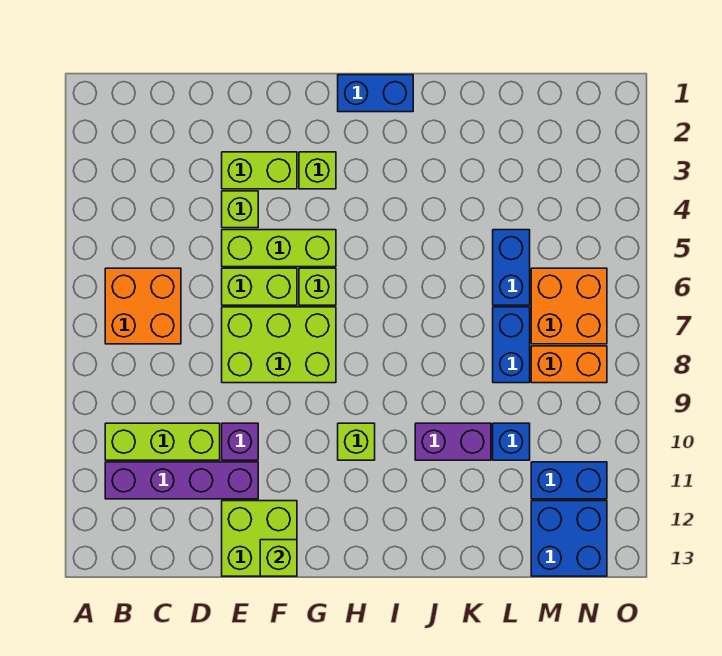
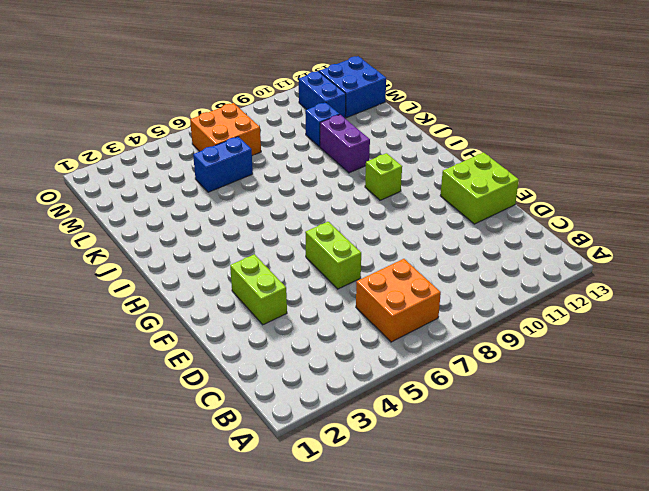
none -> lime 1x3 brick [105,423,220,460]
none -> purple 1x4 brick [105,462,258,499]
none -> lime 1x1 brick [222,191,258,228]

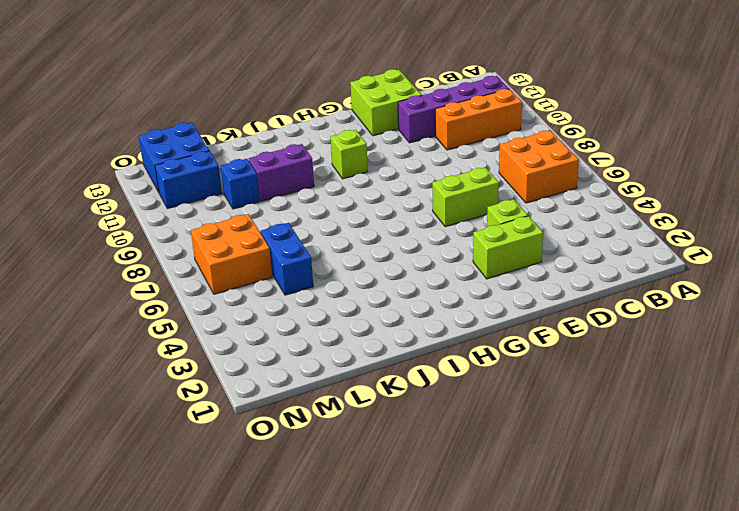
orange 1x3 brick [435,89,522,150] -> lime 1x3 brick [105,423,220,460]
none -> lime 1x3 brick [222,230,336,267]
none -> lime 2x3 brick [222,307,336,383]
none -> purple 1x1 brick [222,423,258,460]

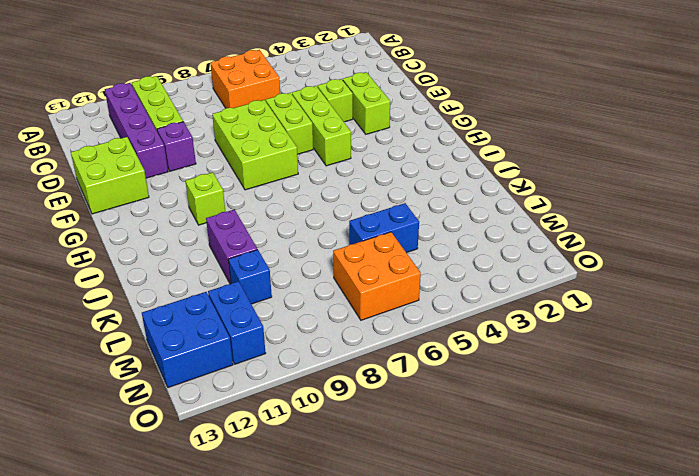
none -> lime 1x1 brick [299,152,336,189]
none -> lime 1x1 brick [299,268,336,305]
none -> blue 1x2 brick [338,75,413,112]

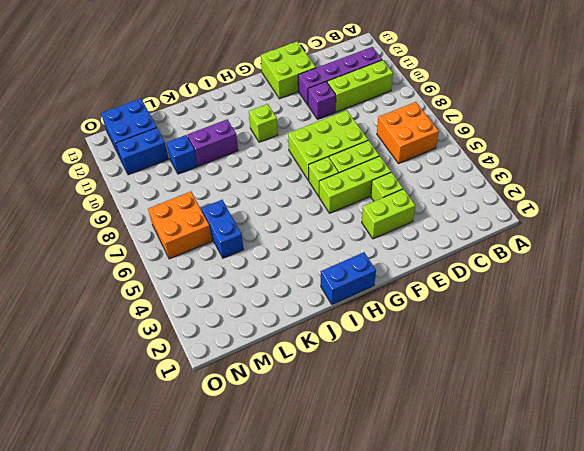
none -> lime 1x1 brick [299,152,336,189]
none -> blue 1x2 brick [493,307,530,383]
none -> orange 1x2 brick [531,346,607,383]

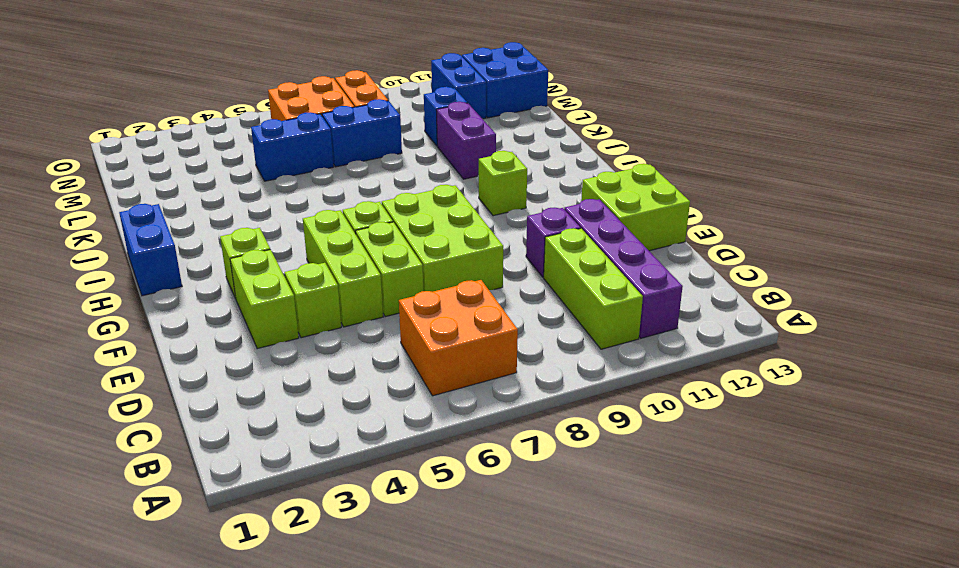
none -> lime 1x1 brick [260,540,297,576]

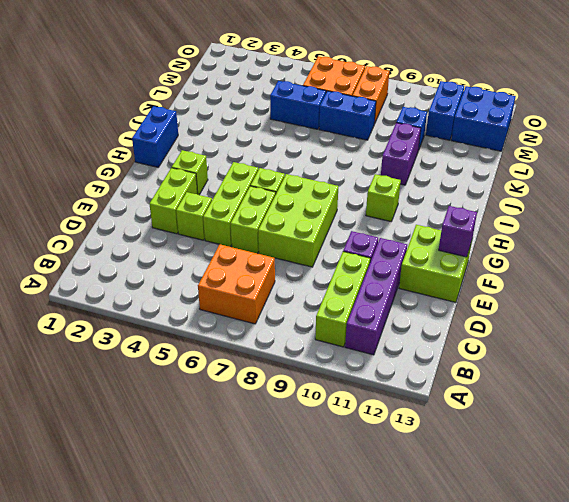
purple 1x1 brick [439,206,477,257] -> lime 1x1 brick [260,540,297,576]

